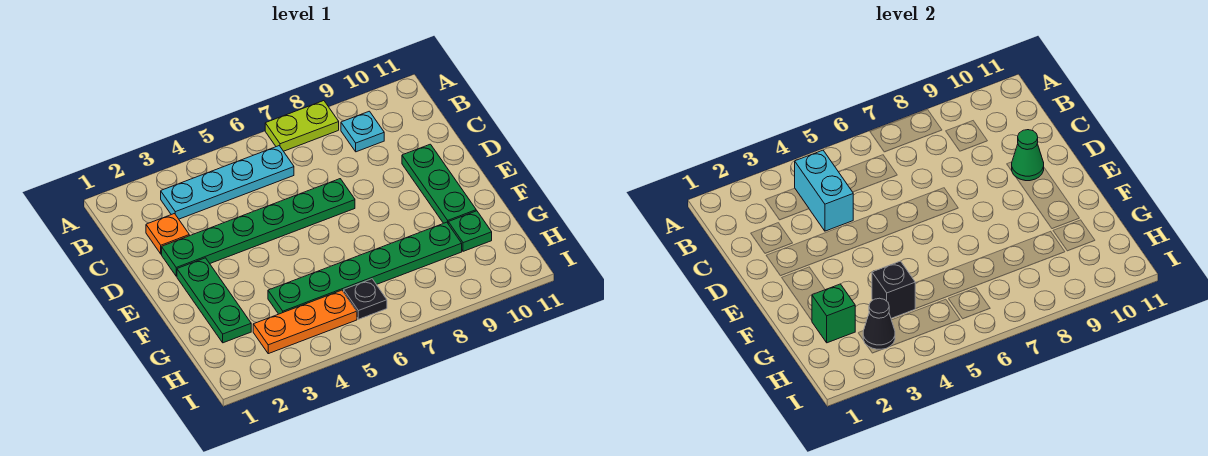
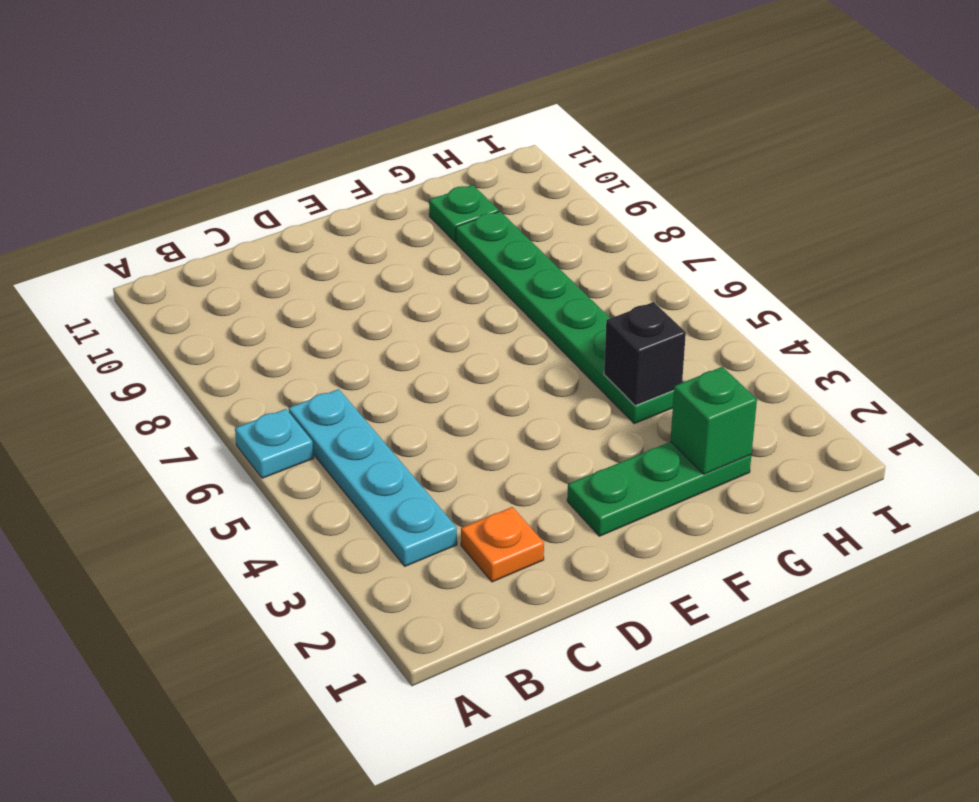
cyan 1x1 plate [235,409,314,478] -> cyan 1x1 plate moved to [341,111,384,152]
none -> lime 1x2 plate [265,101,339,151]
none -> green 1x6 plate [162,179,355,276]
none -> green 1x3 plate [402,144,476,223]

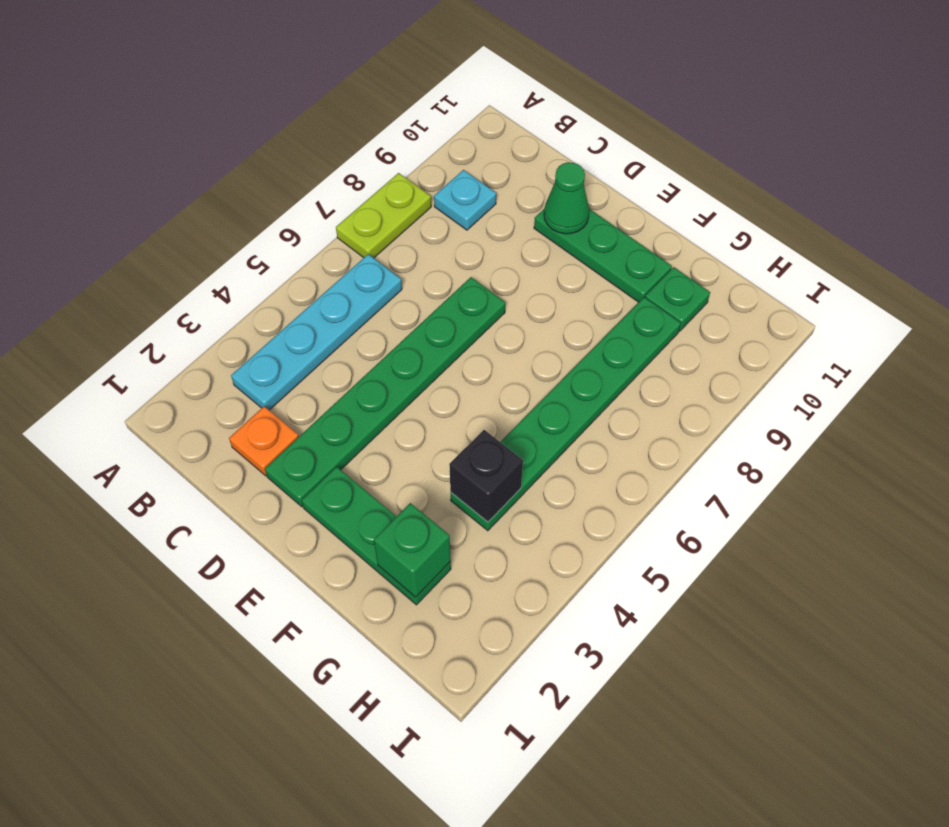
none -> orange 1x3 plate [253,290,357,354]
none -> black 1x1 plate [344,279,387,319]
none -> cyan 1x2 brick [795,150,853,231]

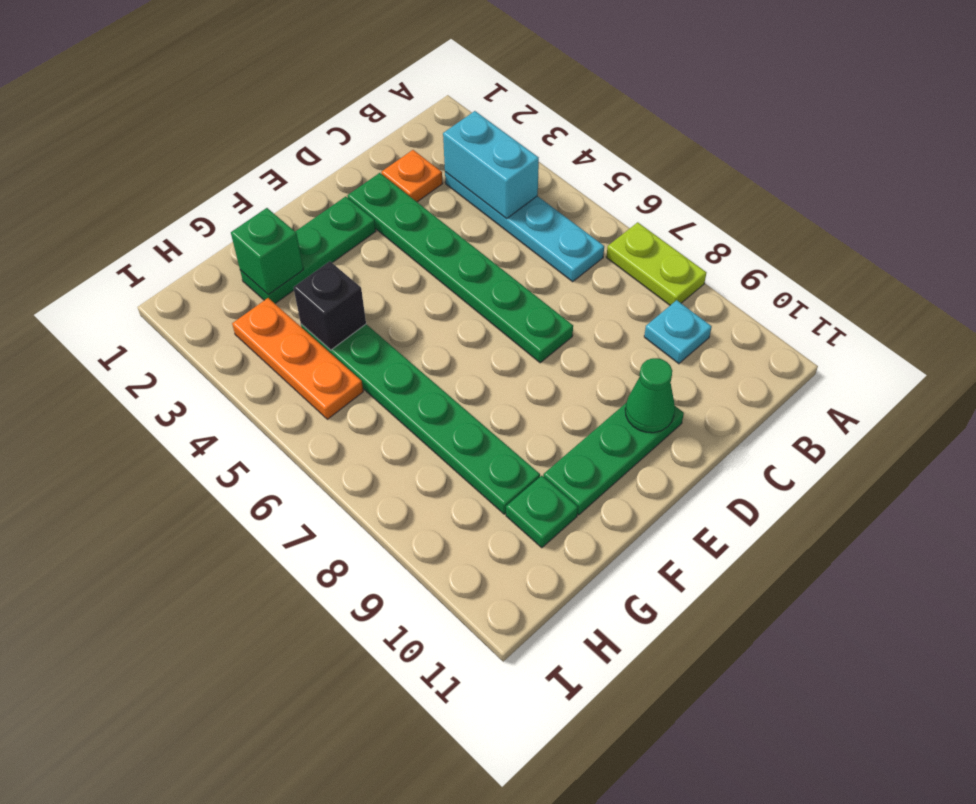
cyan 1x2 brick [443,111,539,219] -> cyan 1x2 brick turned to [795,150,853,231]
none -> black 1x1 plate [344,279,387,319]
none -> black 1x1 cone [863,298,895,350]

